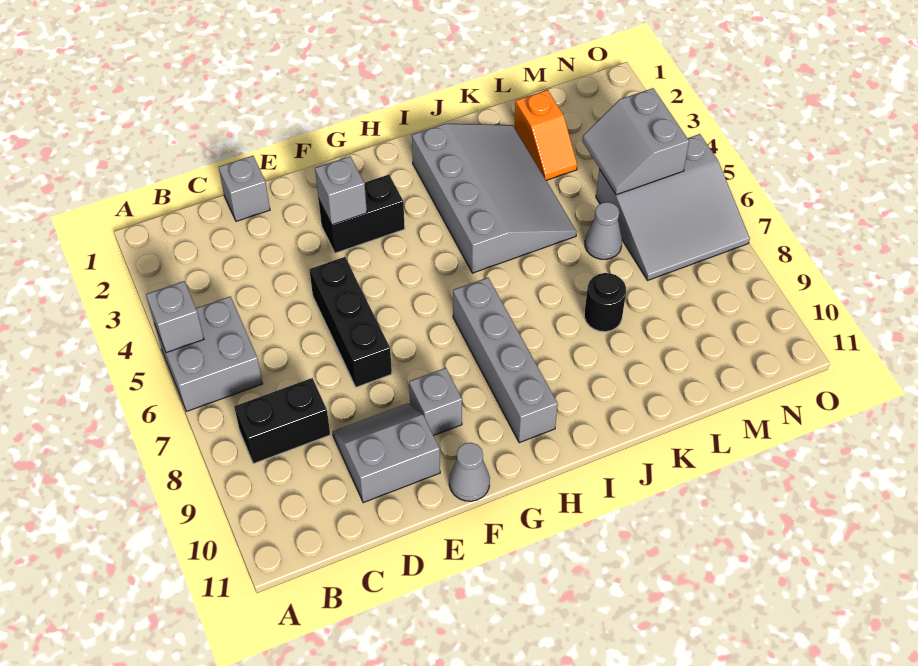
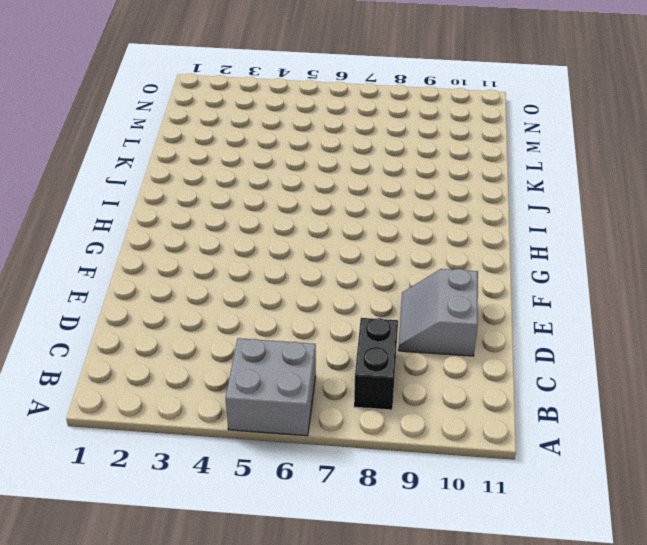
none -> grey 1x1 brick [219,156,270,221]
none -> black 1x3 brick [309,257,392,387]
none -> black 1x2 brick [319,175,405,253]

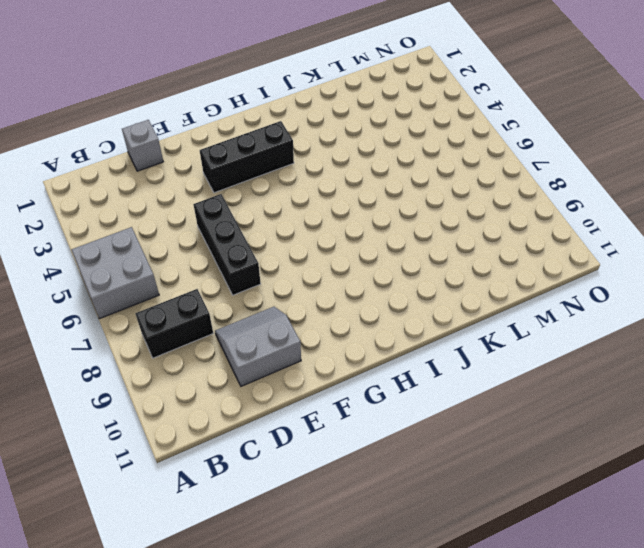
black 1x3 brick [200,121,294,193] -> black 1x2 brick [319,175,405,253]
none -> grey 1x1 brick [409,368,462,435]
none -> grey 1x1 cone [449,443,490,501]
none -> grey 1x4 brick [453,278,558,443]

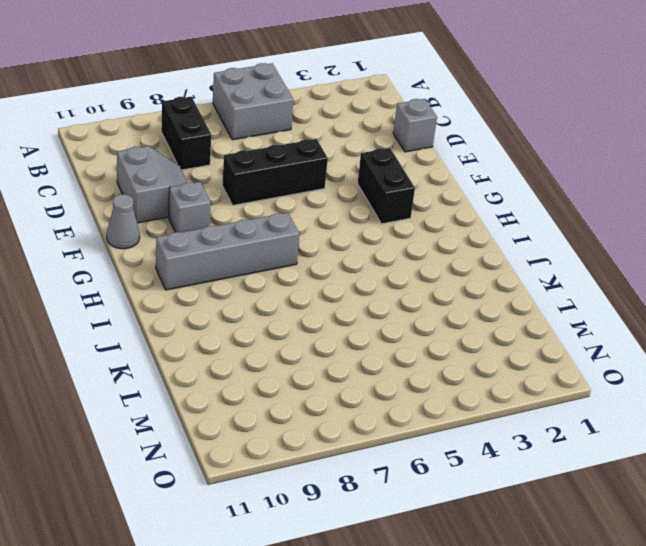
none -> grey 3x4 slope [412,124,577,273]
none -> black 1x1 round brick [584,273,626,332]
none -> orange 1x2 slope [514,90,577,180]

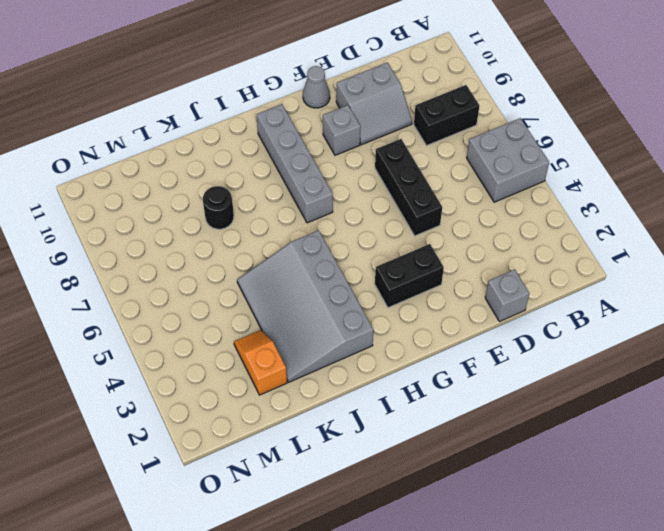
none -> grey 1x1 cone [585,202,622,259]
none -> grey 3x3 slope [596,134,750,280]
none -> grey 1x1 brick [146,281,204,353]

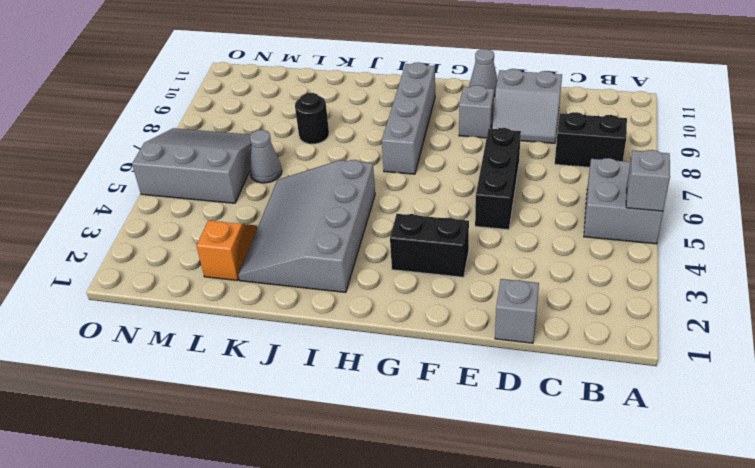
none -> grey 1x1 brick [315,156,367,225]
none -> grey 2x2 slope [582,88,689,195]

